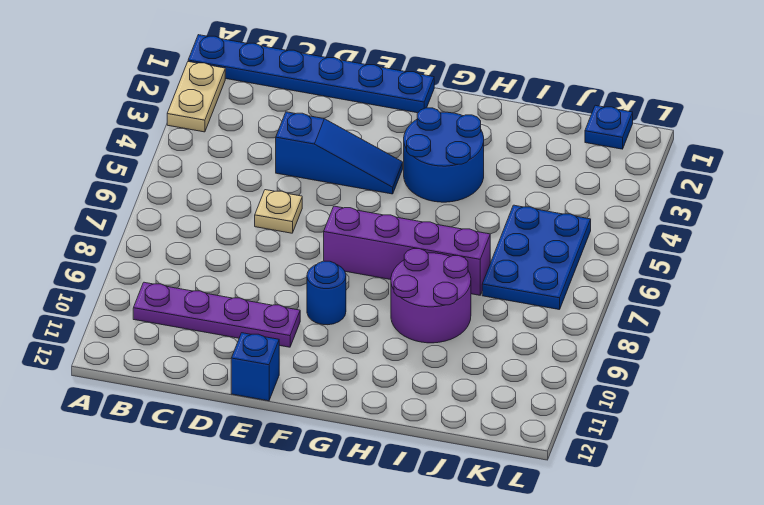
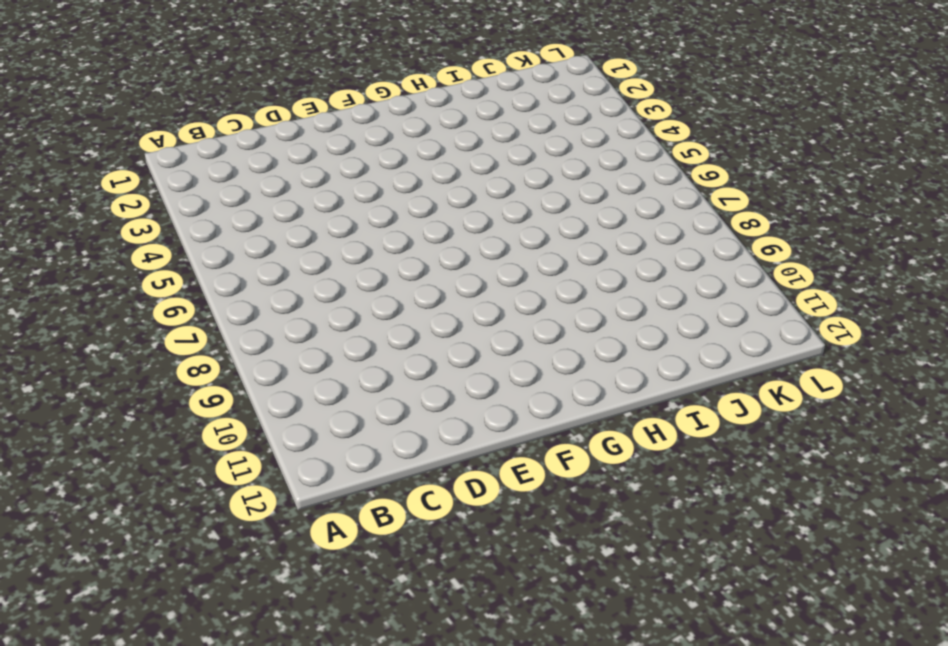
none -> blue 1x6 plate [188,35,434,113]
none -> tan 1x2 plate [167,62,225,132]
none -> purple 1x4 plate [133,282,300,347]

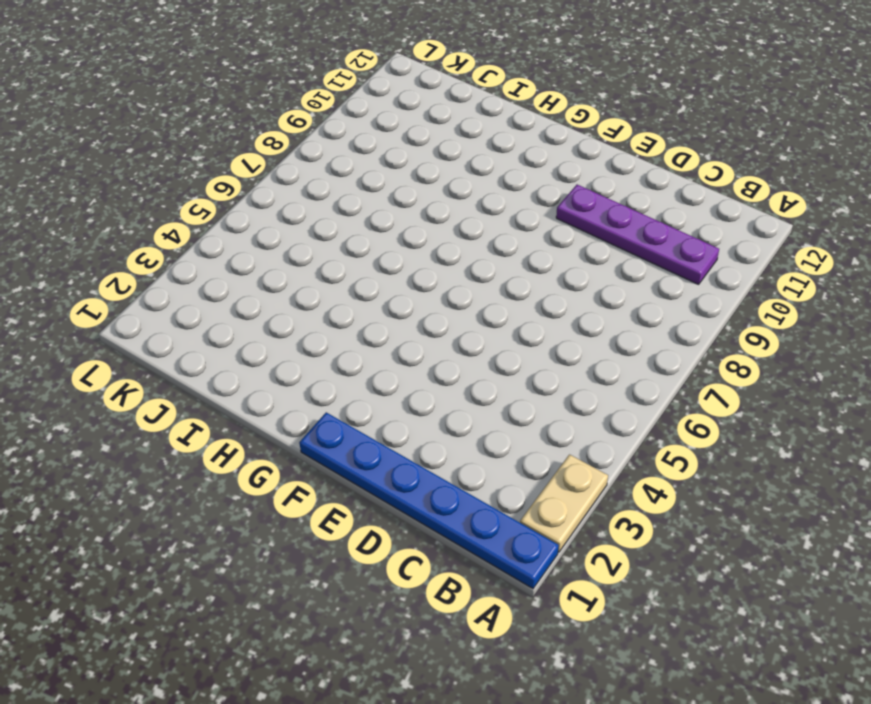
none -> blue 1x3 slope [276,112,403,194]
none -> tan 1x1 plate [255,190,302,233]
none -> blue 1x1 brick [231,333,279,401]

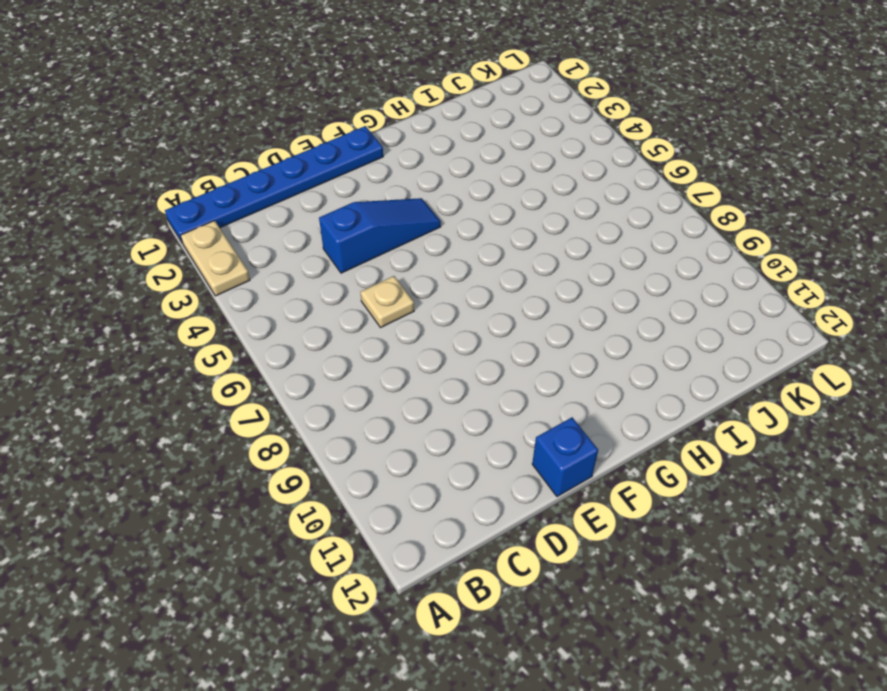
none -> purple 1x4 plate [133,282,300,347]
none -> purple 1x4 brick [324,206,490,295]
none -> blue 1x1 round brick [307,261,346,325]

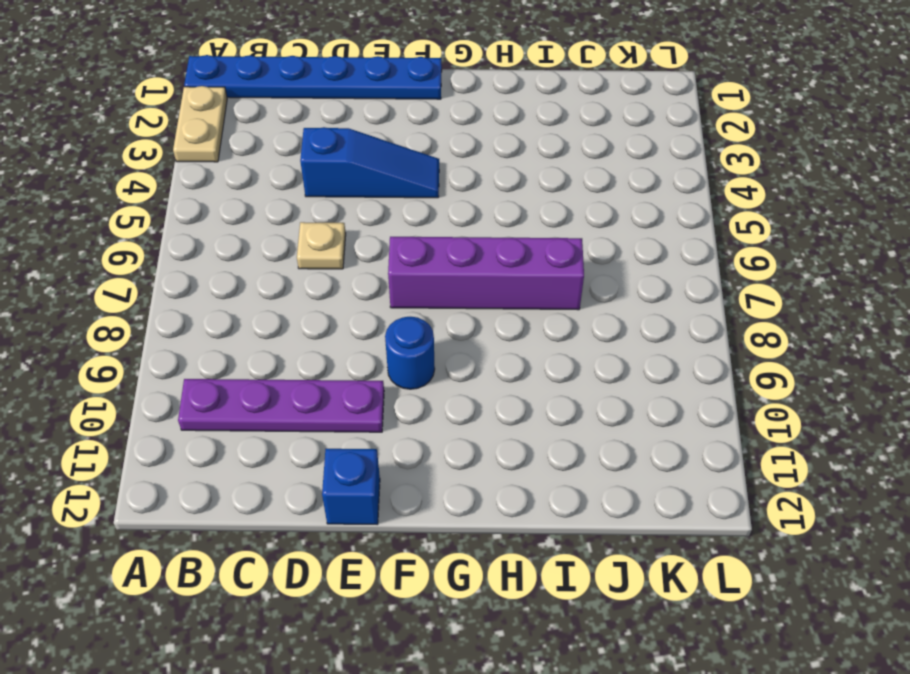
none -> blue 2x2 round brick [404,108,484,202]
none -> purple 2x2 round brick [391,249,471,343]
none -> blue 2x3 plate [482,205,591,310]

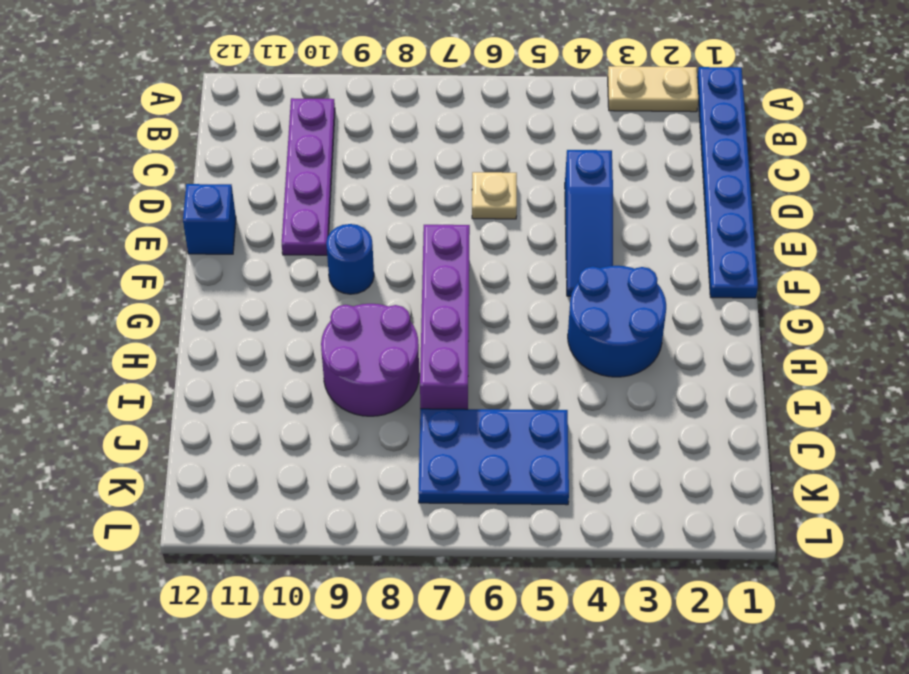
none -> blue 1x1 plate [585,105,633,149]

